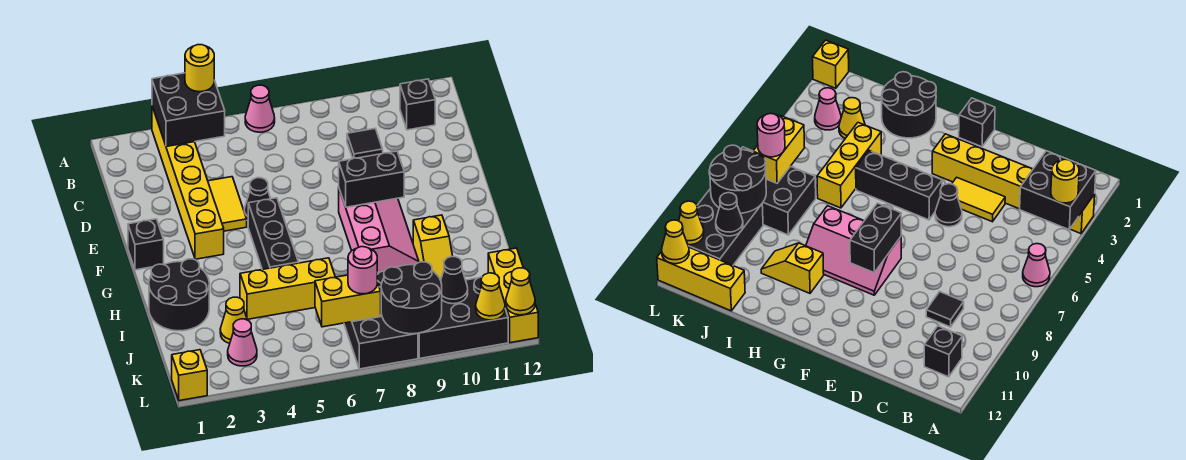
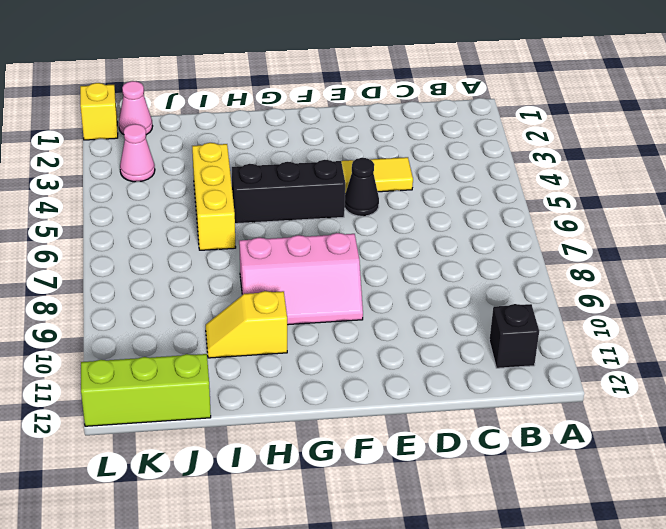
lime 1x3 brick [81,354,211,426] -> yellow 1x3 brick [488,248,538,343]
pink 1x1 cone [119,81,153,135] -> pink 1x1 cone moved to [245,85,275,132]
none -> yellow 1x6 brick [152,106,224,259]
none -> black 1x1 tile [347,129,383,158]
none -> black 1x1 brick [128,219,164,270]

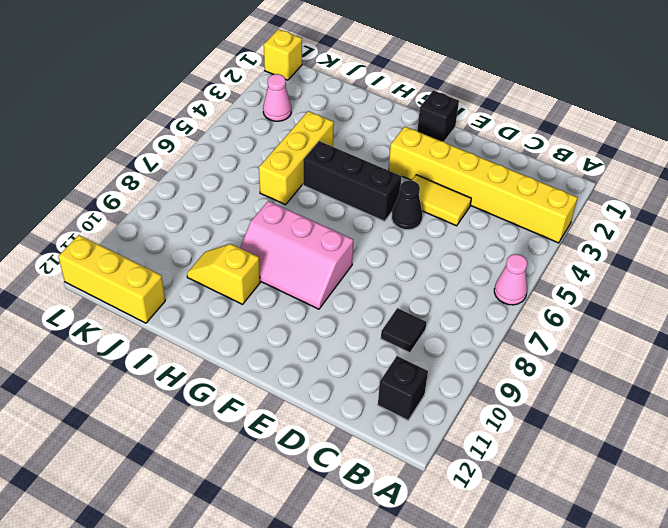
none -> black 2x2 round brick [149,259,209,331]
none -> yellow 1x1 cone [220,297,247,344]
none -> black 2x3 brick [344,271,418,369]

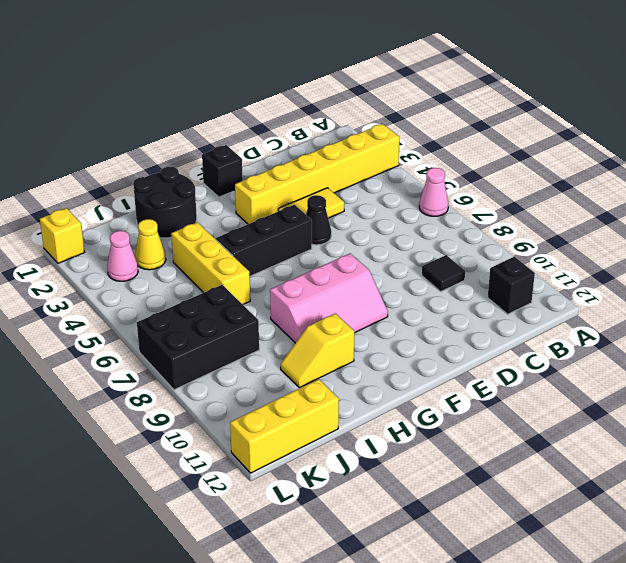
none -> black 2x3 brick [418,277,508,358]
none -> black 2x2 brick [152,73,225,147]
none -> black 1x2 brick [339,151,404,207]

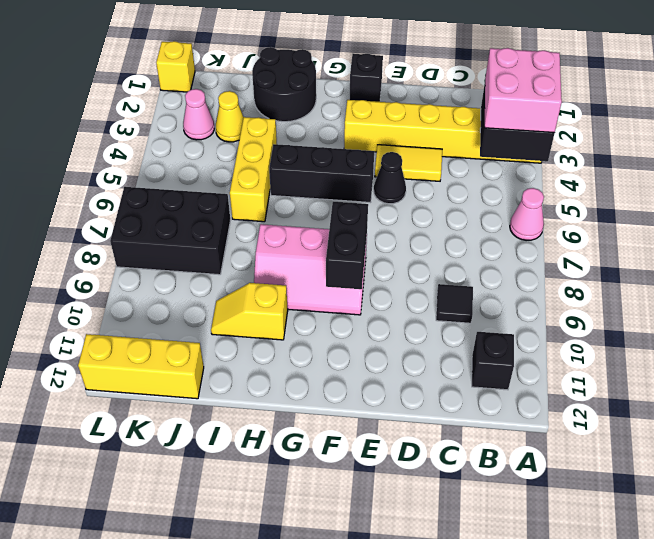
pink 2x2 brick [485,48,562,133] -> yellow 1x1 round brick [185,45,214,92]
none -> black 2x3 brick [418,277,508,358]
none -> yellow 1x2 brick [315,275,381,327]
none -> black 2x2 round brick [381,262,442,334]

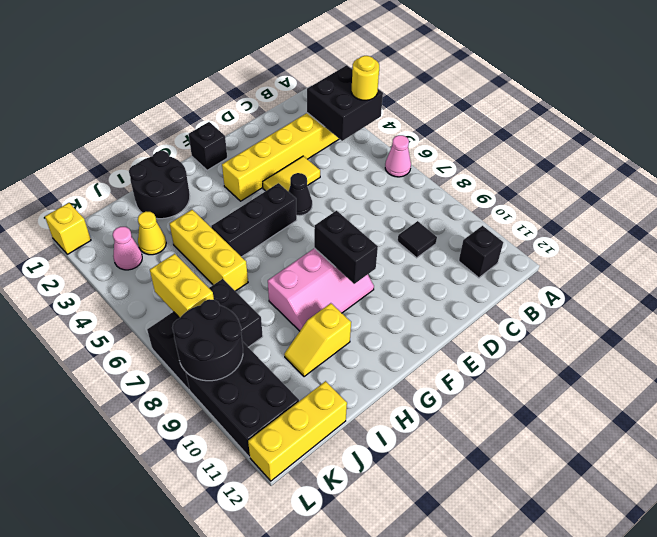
none -> black 1x1 cone [441,257,468,304]
none -> yellow 1x1 cone [476,273,505,320]
none -> yellow 1x1 cone [506,268,535,315]

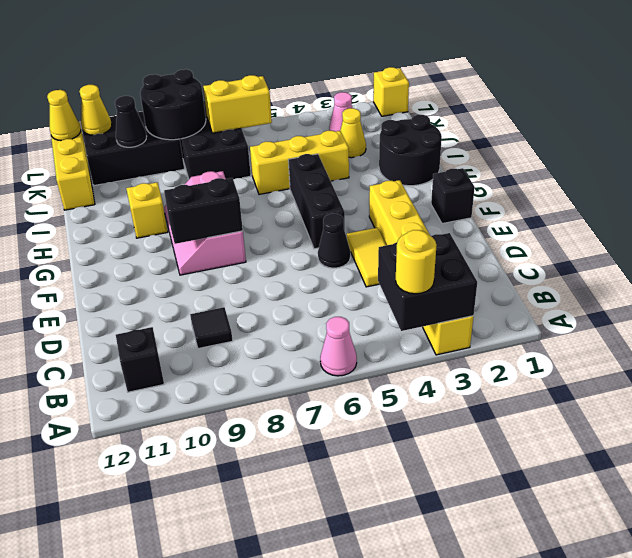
none -> pink 1x1 round brick [348,247,377,294]

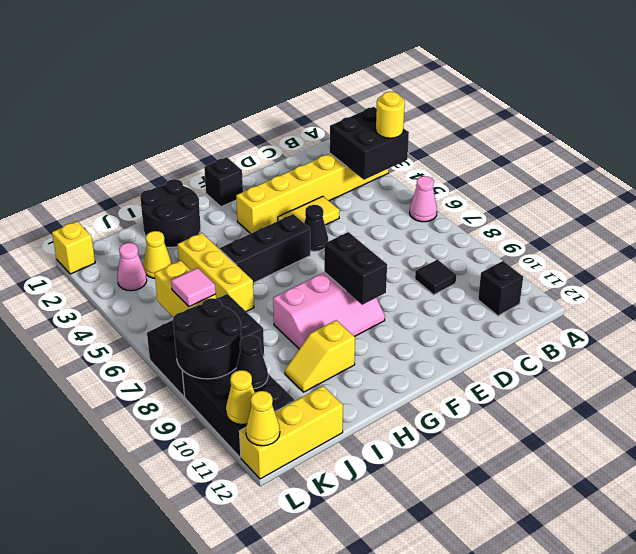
pink 1x1 tile [171,268,216,307] -> pink 1x1 round brick [348,247,377,294]

